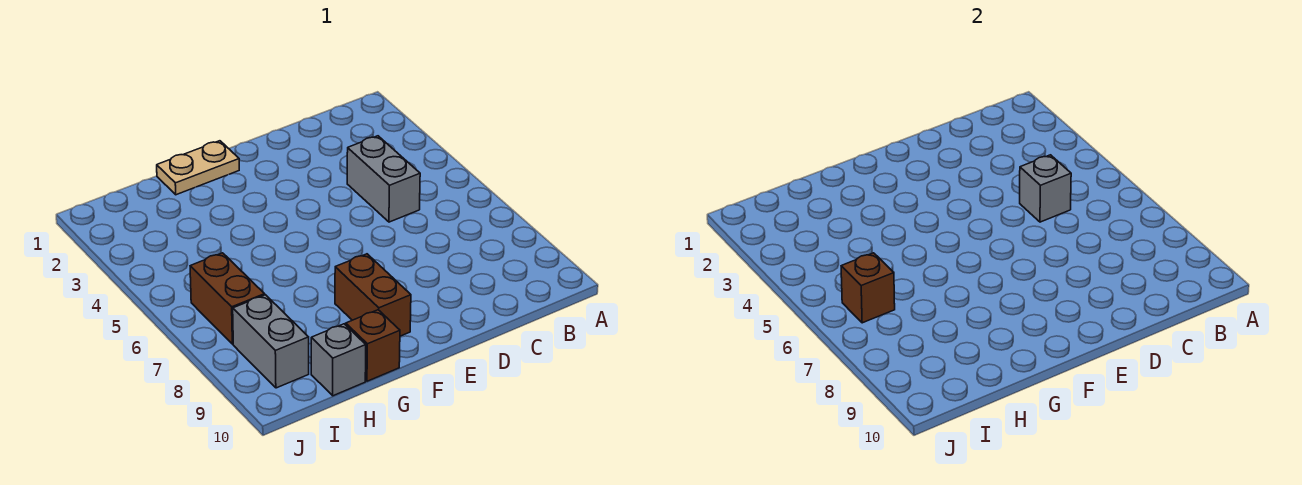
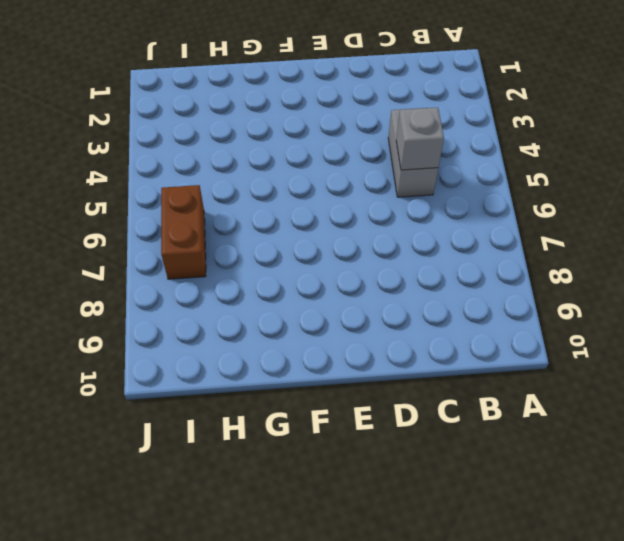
none -> tan 1x2 plate [157,141,239,195]
none -> brown 1x2 brick [335,254,411,336]

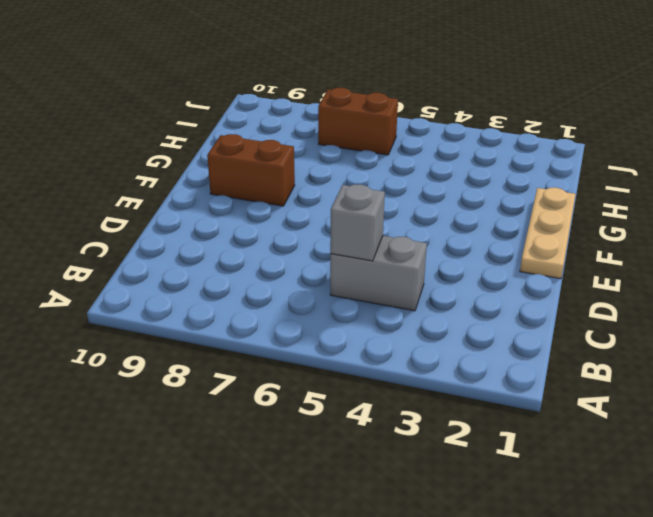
tan 1x3 plate [520,188,576,279] -> tan 1x2 plate [157,141,239,195]
none -> brown 1x1 brick [346,310,400,381]
none -> grey 1x1 brick [311,324,366,396]

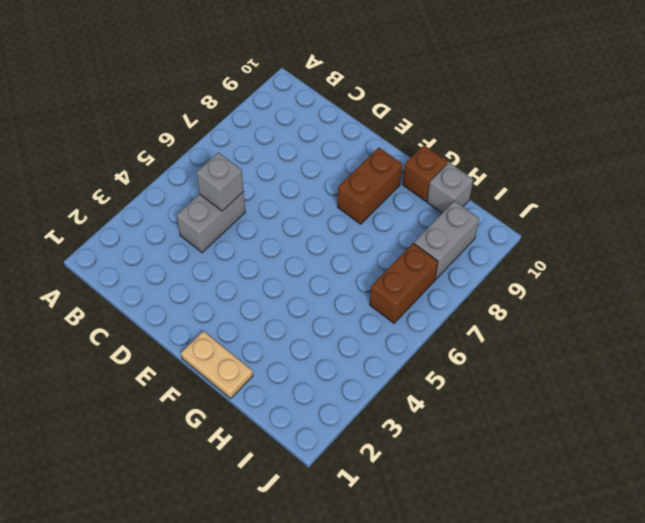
none -> brown 1x1 brick [841,253,895,323]

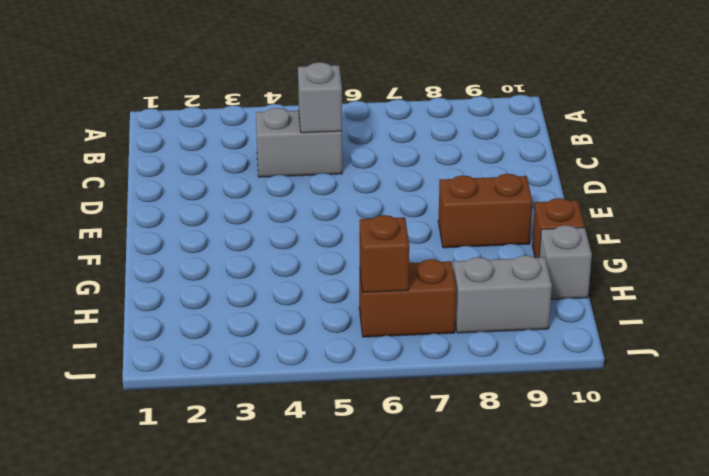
none -> tan 1x2 plate [157,141,239,195]

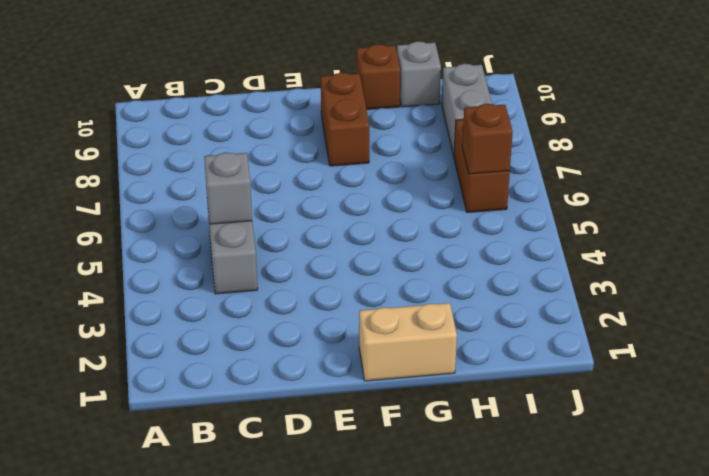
tan 1x2 brick [359,303,457,381] -> tan 1x2 plate [157,141,239,195]

